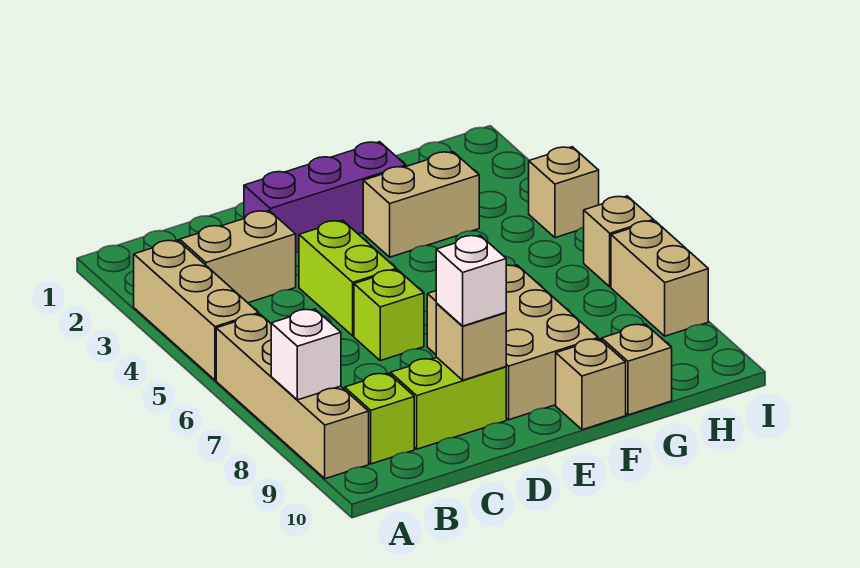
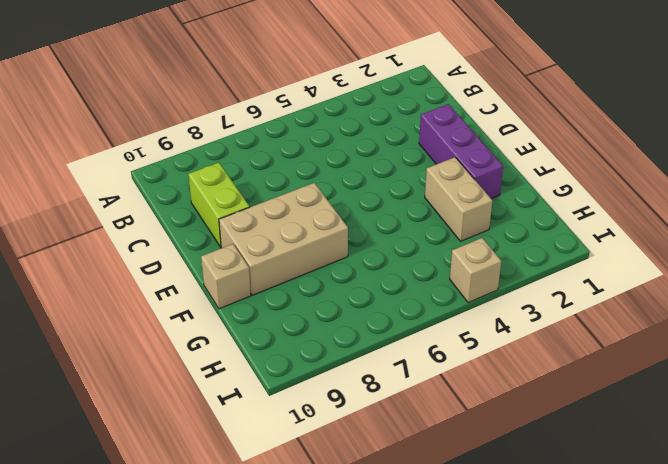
none -> tan 1x3 brick [134,240,259,380]
none -> tan 1x4 brick [216,314,369,479]
none -> tan 1x2 brick [180,211,296,303]

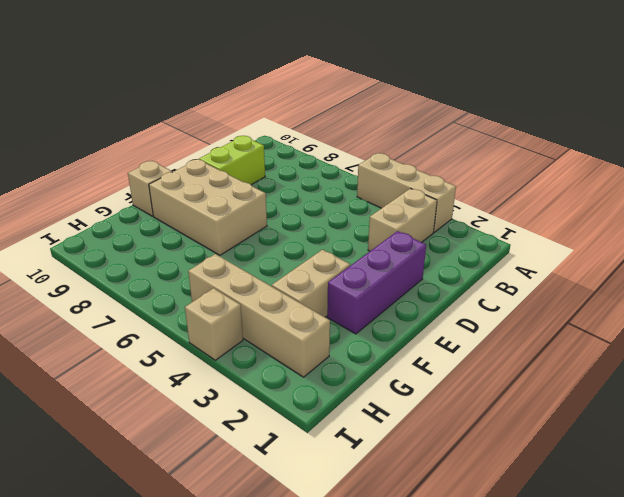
tan 1x4 brick [188,254,330,377] -> tan 1x4 brick moved to [216,314,369,479]
none -> lime 1x1 brick [345,373,414,464]
none -> lime 1x2 brick [299,220,396,336]
none -> lime 1x1 brick [354,270,424,361]

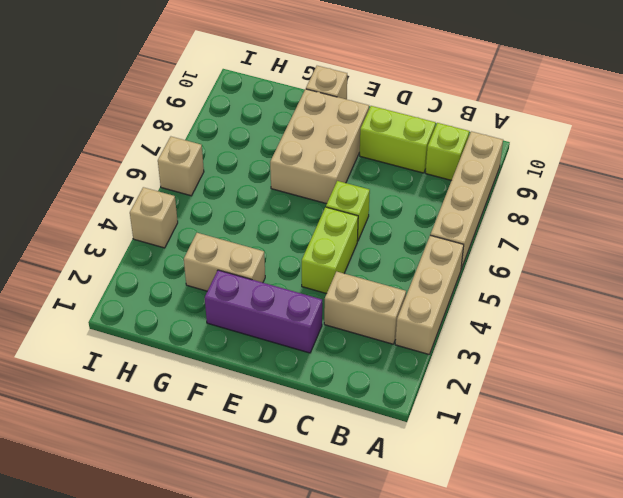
none -> tan 1x1 brick [602,324,672,415]
none -> tan 1x2 brick [611,221,708,336]
none -> white 1x1 brick [271,309,341,400]

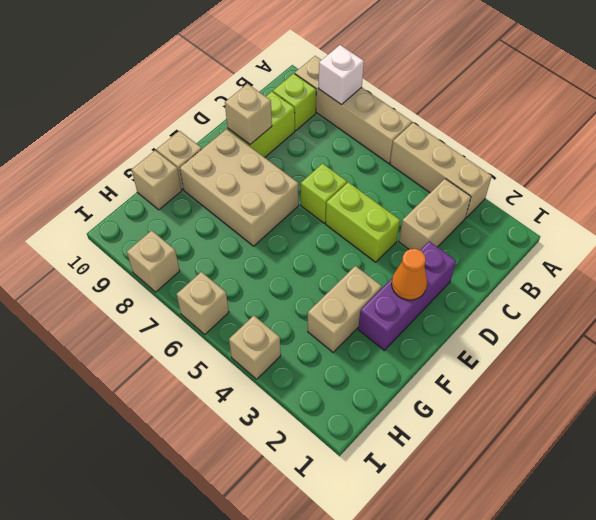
orange 1x1 cone [392,249,427,300] -> none
tan 1x1 brick [127,230,180,292] -> tan 1x2 brick [611,221,708,336]
none -> white 1x1 brick [436,235,506,326]

